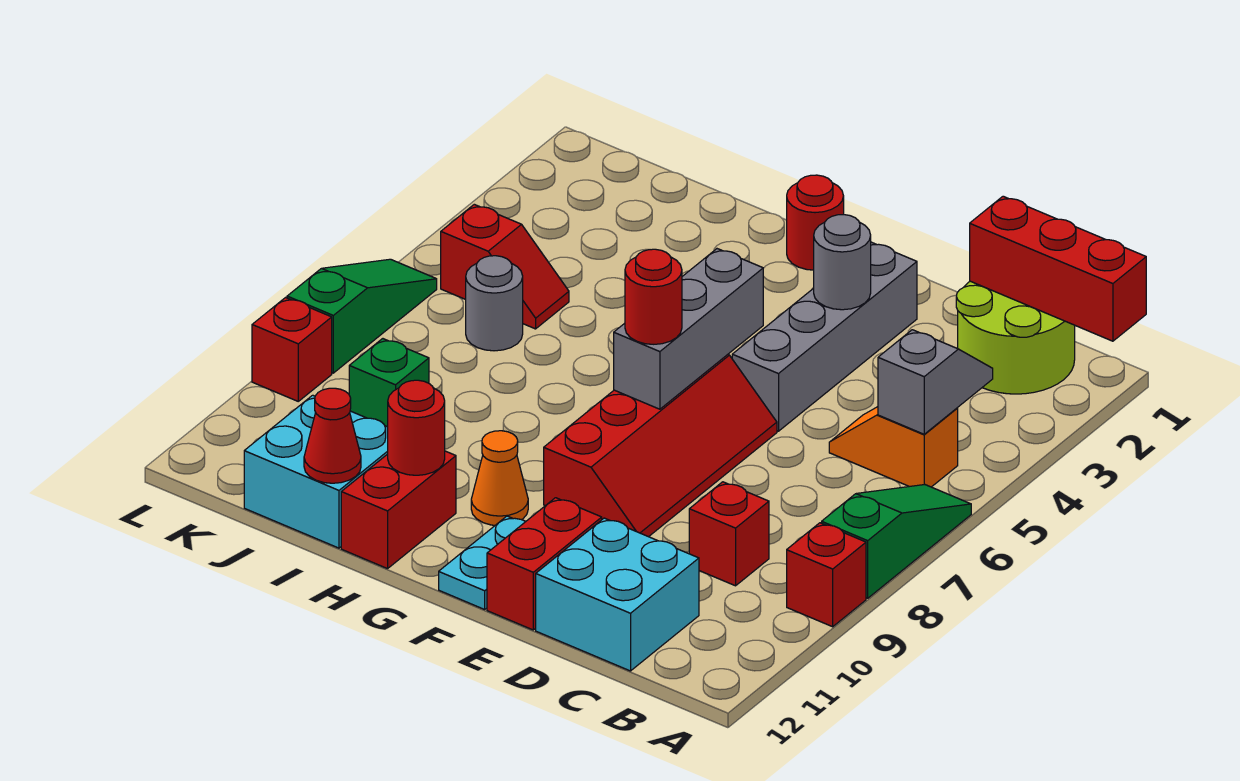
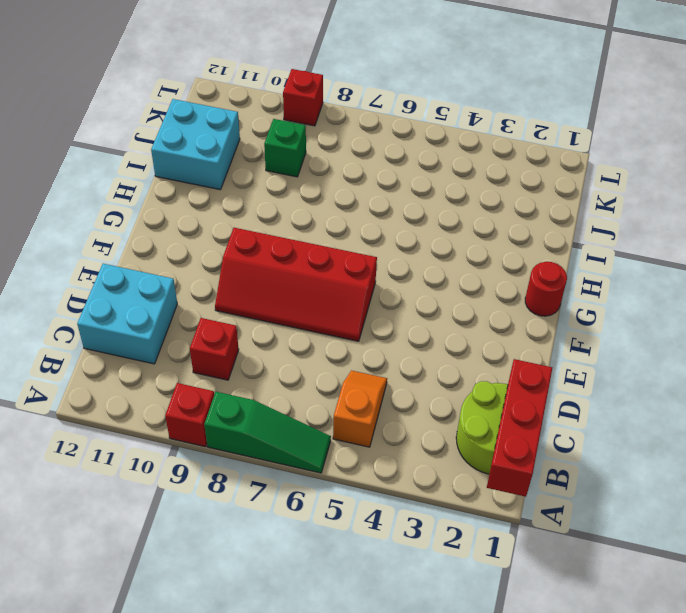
none -> grey 1x4 brick [732,242,917,431]
none -> red 1x2 brick [487,498,602,630]
none -> cyan 1x2 plate [439,516,526,609]

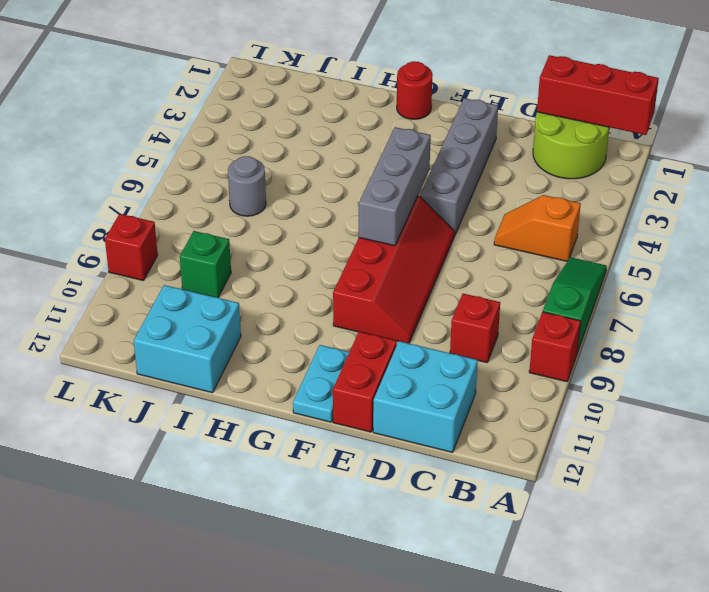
none -> orange 1x1 cone [471,431,528,525]
none -> red 1x2 brick [341,451,456,569]
none -> red 1x2 slope [441,204,569,329]

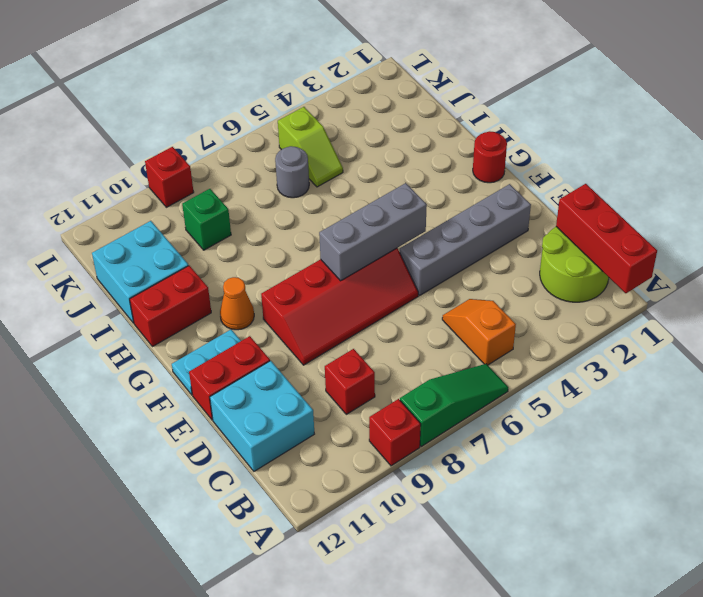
lime 1x2 slope [278,107,343,187] -> red 1x2 slope [441,204,569,329]
none -> green 1x3 slope [287,259,437,373]
none -> grey 1x2 slope [878,330,993,434]
none -> grey 1x1 round brick [814,215,871,310]

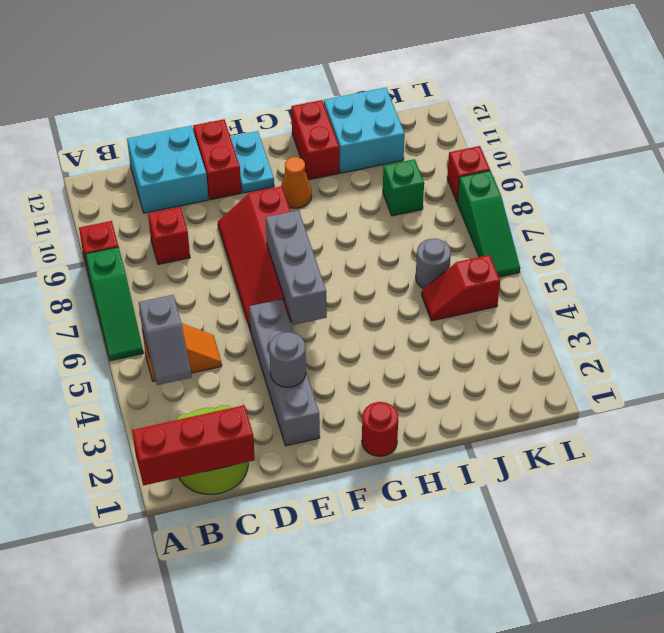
none -> red 1x1 round brick [388,380,445,475]
none -> red 1x1 cone [304,388,361,483]
none -> red 1x1 round brick [625,249,682,344]

